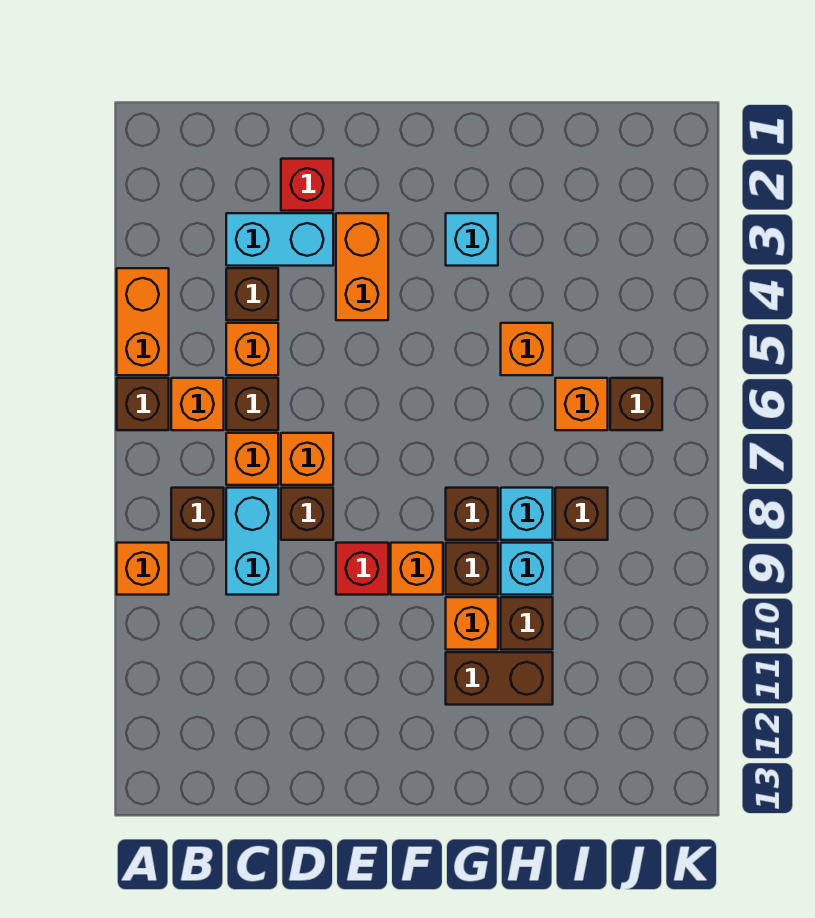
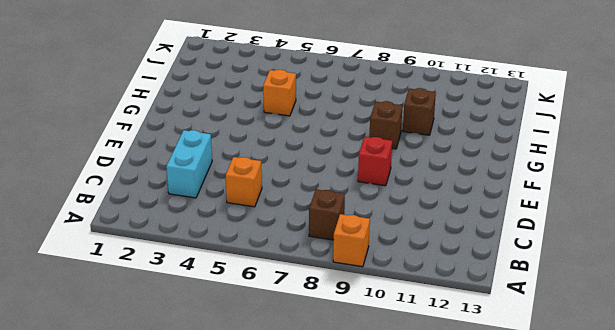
none -> orange 1x2 brick [117,268,169,375]
none -> brown 1x1 brick [117,378,169,430]
none -> orange 1x1 brick [171,378,224,430]

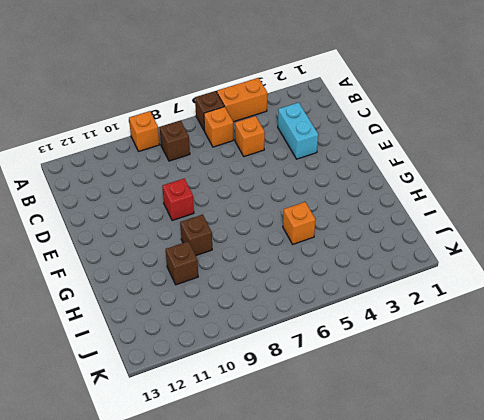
none -> brown 1x1 brick [226,268,278,320]
none -> brown 1x1 brick [226,378,278,430]
none -> orange 1x1 brick [226,433,278,485]

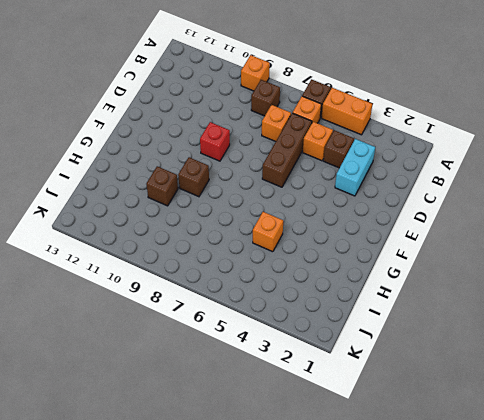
brown 1x3 brick [262,113,312,187] -> brown 1x1 brick [226,378,278,430]
none -> cyan 1x2 brick [226,488,278,595]
none -> red 1x1 brick [281,159,333,211]
none -> orange 1x1 brick [281,433,333,485]

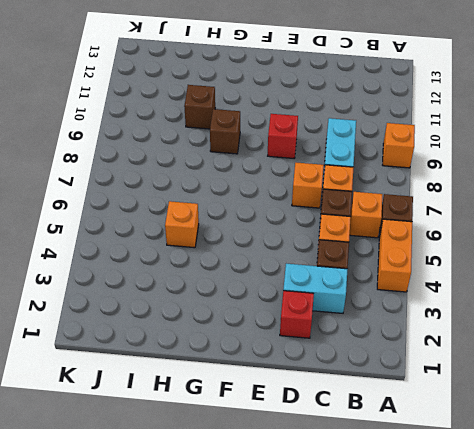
none -> brown 1x1 brick [171,488,224,540]
none -> brown 1x1 brick [281,488,333,540]
none -> orange 1x2 brick [336,213,388,320]

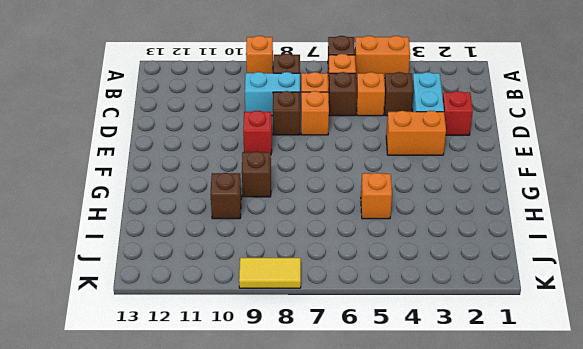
yellow 1x2 tile [239,258,301,288] -> none
none -> orange 1x1 brick [391,543,443,595]
none -> cyan 1x1 brick [446,213,498,266]
none -> brown 1x1 brick [446,488,498,540]

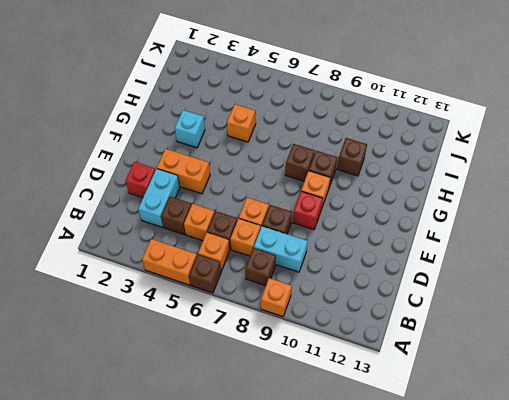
none -> orange 1x1 brick [446,597,498,650]
none -> brown 1x2 brick [446,652,553,705]
none -> cyan 1x1 brick [501,488,553,540]

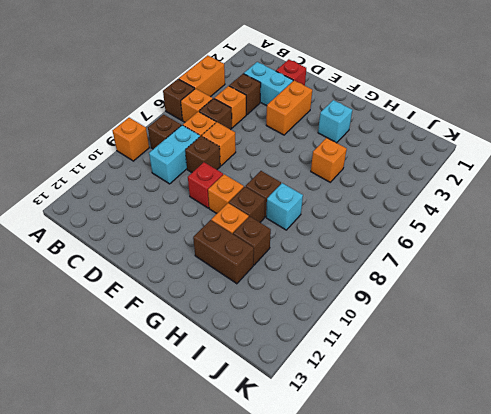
none -> cyan 1x1 brick [501,543,553,595]
none -> orange 1x1 brick [555,378,608,430]
none -> brown 1x1 brick [555,488,608,540]

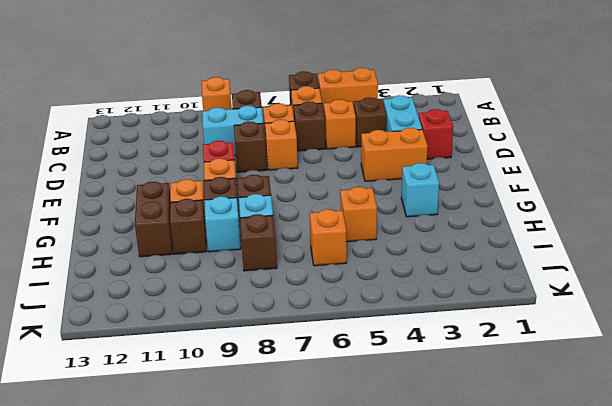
none -> brown 1x1 brick [610,378,662,430]

